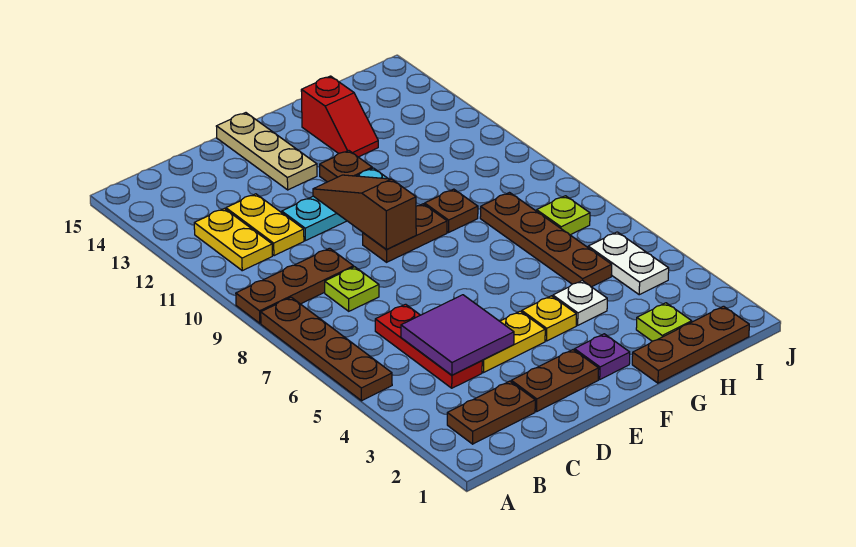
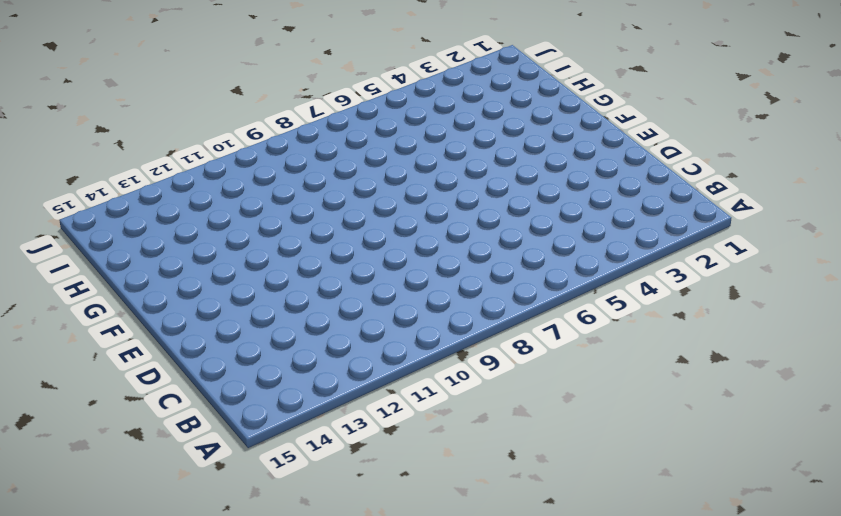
none -> brown 1x4 plate [261,297,392,401]
none -> brown 1x3 plate [236,248,354,323]
none -> brown 1x2 plate [447,381,535,444]

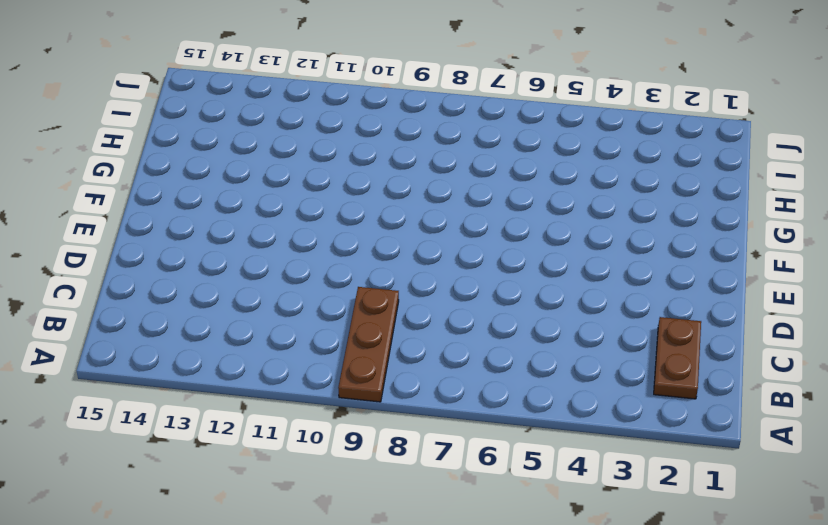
none -> brown 1x4 plate [261,297,392,401]
none -> yellow 1x2 plate [194,209,272,271]
none -> red 1x3 plate [375,304,482,388]

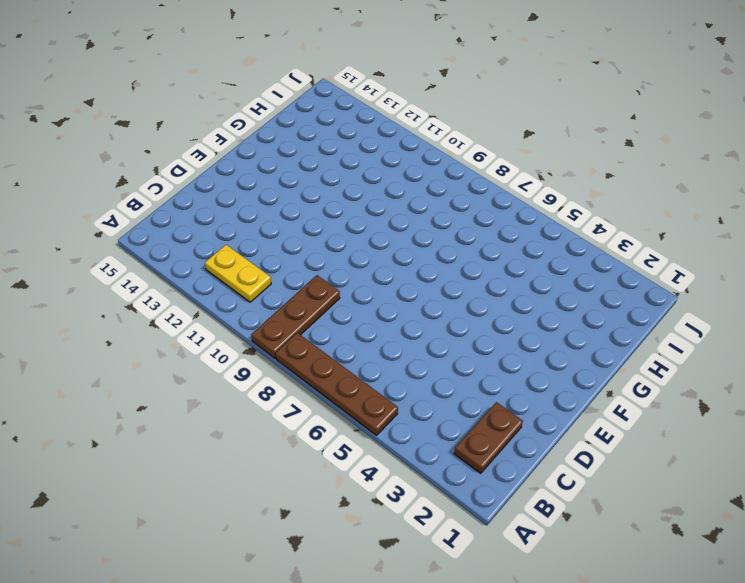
none -> red 1x3 plate [375,304,482,388]
none -> lime 1x1 plate [325,267,379,311]
none -> yellow 1x2 plate [226,194,304,256]

